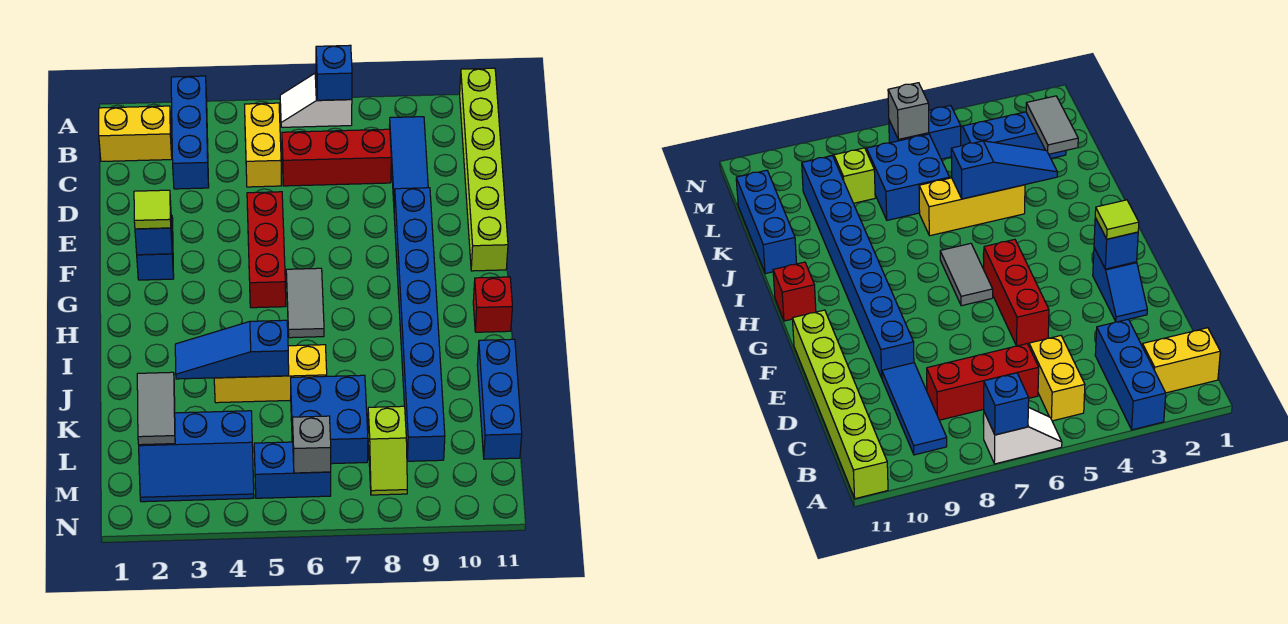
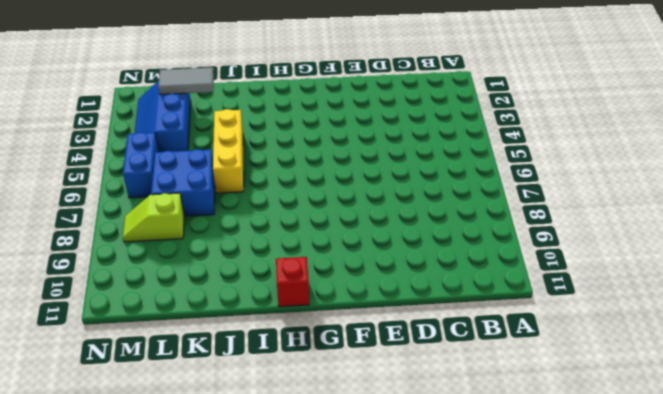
none -> blue 1x3 brick [171,76,209,189]
none -> white 1x2 slope [280,73,352,127]
none -> lime 1x6 brick [460,68,508,271]

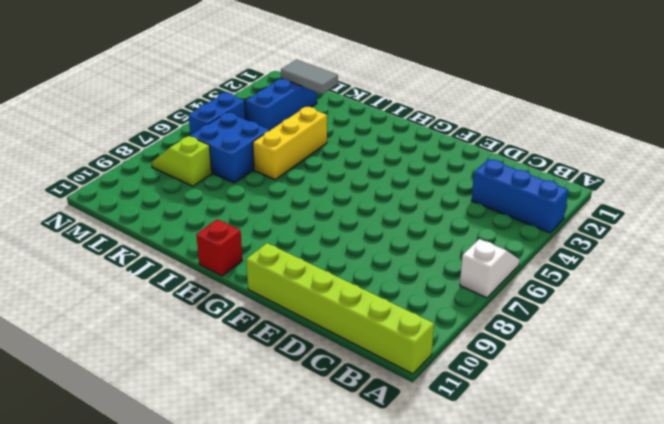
none -> yellow 1x2 brick [99,106,172,161]
none -> yellow 1x2 brick [245,103,282,187]
none -> blue 1x3 tile [389,117,428,202]

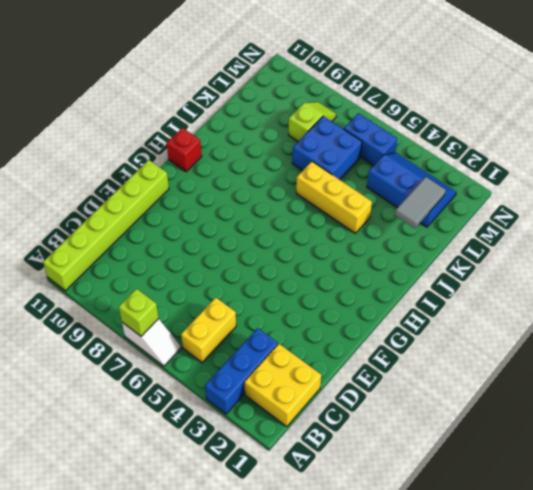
lime 1x1 brick [119,289,159,336] -> blue 1x1 brick [316,45,352,100]
yellow 2x2 brick [245,344,321,427] -> yellow 1x2 brick [99,106,172,161]
none -> blue 1x3 tile [389,117,428,202]
none -> red 1x3 brick [282,129,391,186]
none -> blue 1x2 slope [137,216,174,280]

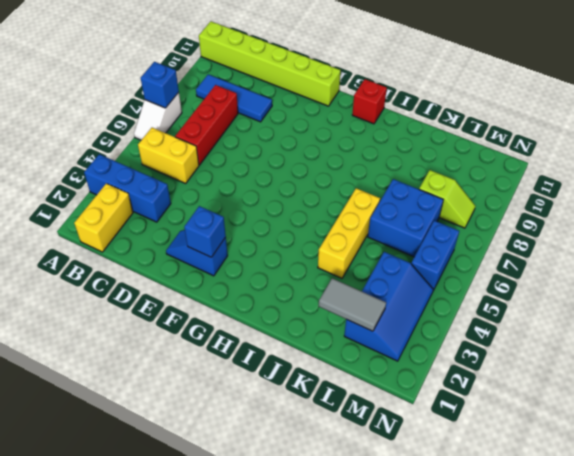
none -> red 1x3 brick [247,192,286,308]
none -> blue 1x8 brick [394,188,445,461]
none -> grey 1x2 tile [286,268,324,338]

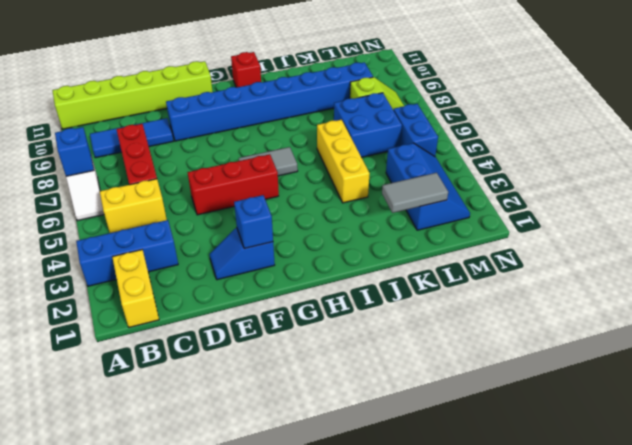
none -> blue 1x3 brick [477,339,522,459]
none -> blue 1x3 slope [175,320,289,379]
none -> grey 1x1 brick [293,416,331,473]

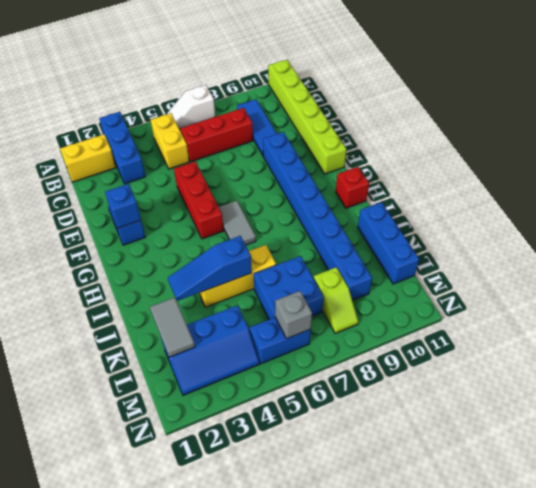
none -> blue 1x1 brick [316,45,352,100]
none -> lime 1x1 tile [134,190,171,229]

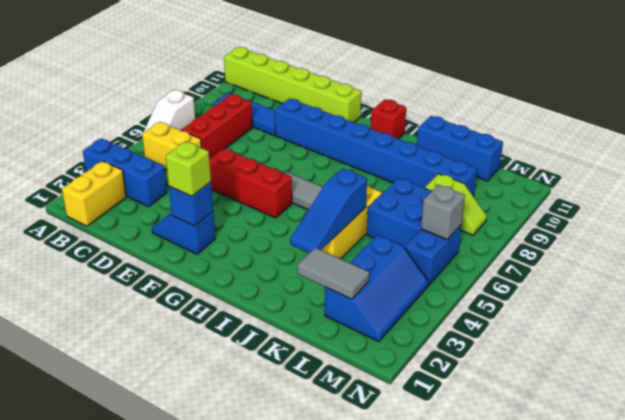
lime 1x1 brick [166,141,211,196] -> lime 1x1 tile [134,190,171,229]
none -> blue 1x1 brick [316,45,352,100]

